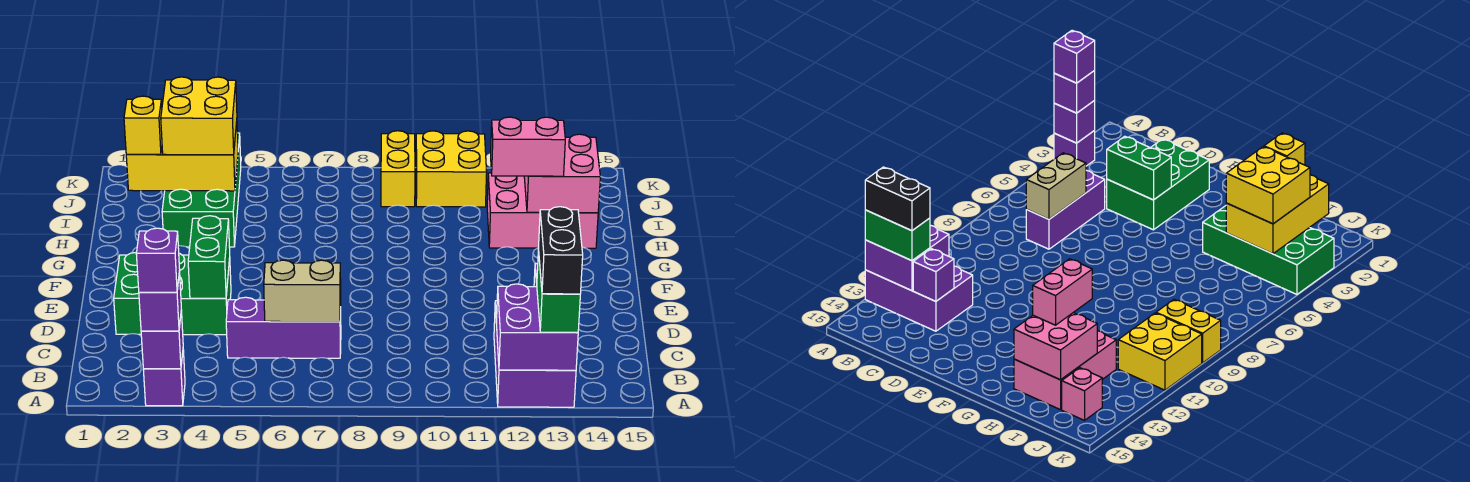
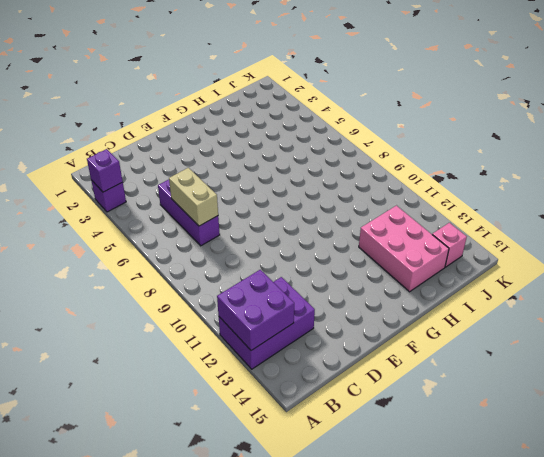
none -> green 2x3 brick [114,253,231,335]
none -> green 2x4 brick [162,133,241,247]
none -> yellow 1x2 brick [381,131,415,207]

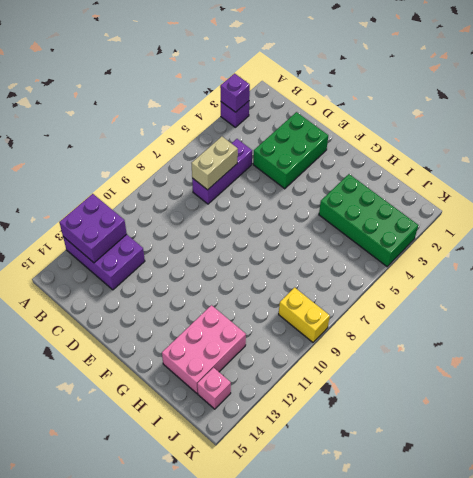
none -> yellow 2x2 brick [416,131,487,207]
none -> purple 1x1 brick [913,249,954,301]
none -> green 1x2 brick [188,216,230,298]

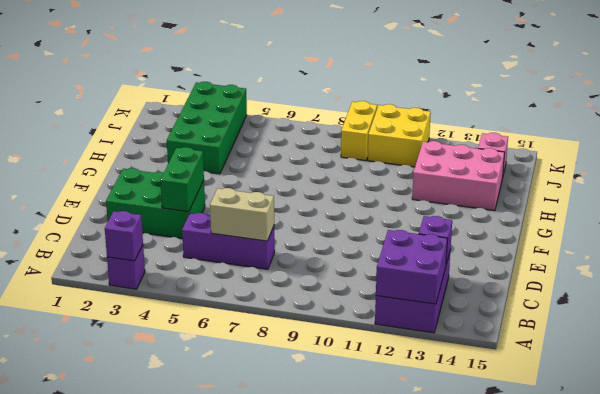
none -> pink 2x2 brick [524,134,600,213]
none -> yellow 2x3 brick [126,122,238,191]
none -> purple 1x1 brick [139,271,181,331]

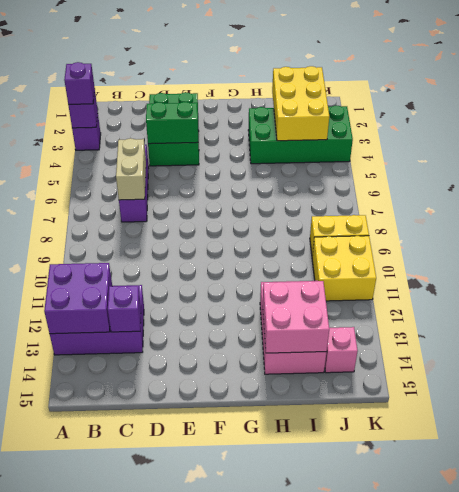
none -> green 1x2 brick [537,249,580,332]
none -> pink 1x2 brick [491,117,565,176]
none -> yellow 1x1 brick [124,96,162,154]

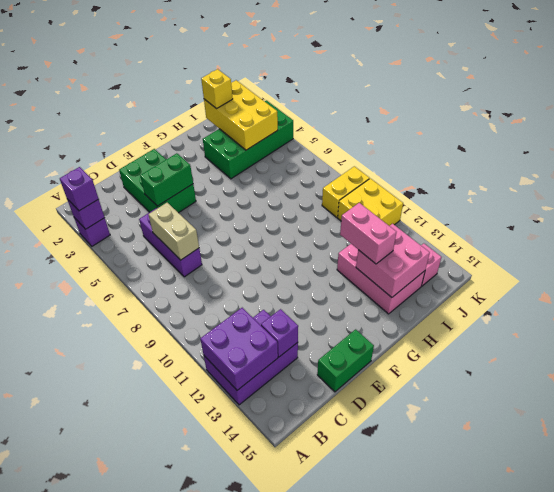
green 1x2 brick [317,329,374,392] -> green 1x2 brick moved to [537,249,580,332]
none -> yellow 2x2 brick [161,77,237,155]
none -> purple 1x1 brick [136,228,180,292]
none -> black 1x2 brick [539,207,583,294]

